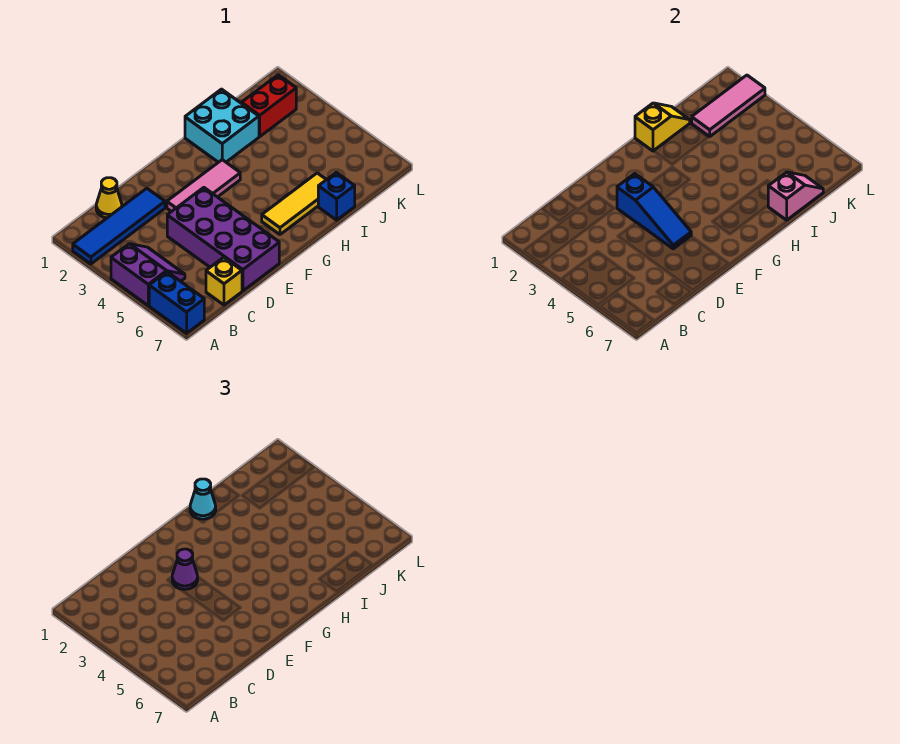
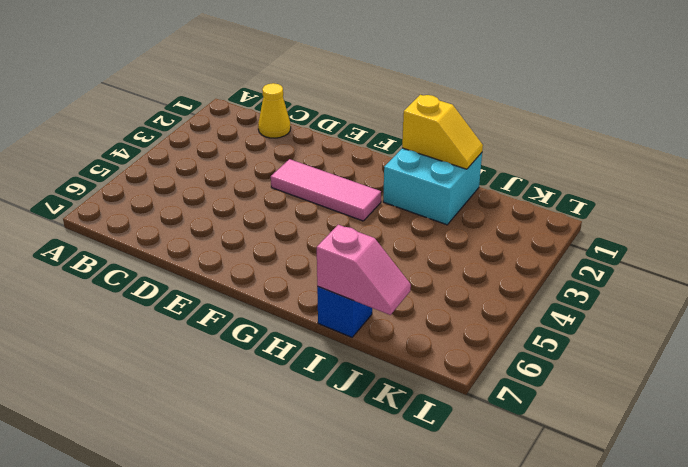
none -> blue 1x4 tile [73,188,165,264]
none -> purple 2x2 slope [111,244,185,305]
none -> blue 1x2 brick [149,272,204,333]

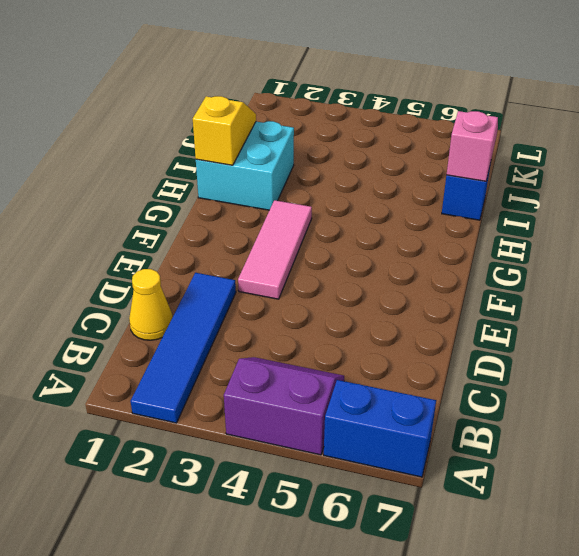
none -> yellow 1x1 brick [206,257,242,305]
none -> purple 2x4 brick [167,188,279,291]
none -> yellow 1x3 tile [262,173,326,234]

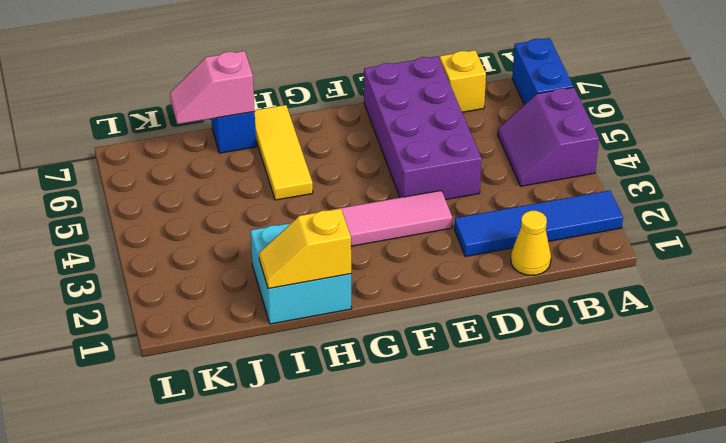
yellow 1x3 tile [255,105,313,200] -> yellow 1x3 tile turned to [262,173,326,234]
none -> red 1x2 brick [242,75,296,136]
none -> blue 1x3 slope [617,174,691,249]
none -> pink 1x3 tile [692,75,765,136]

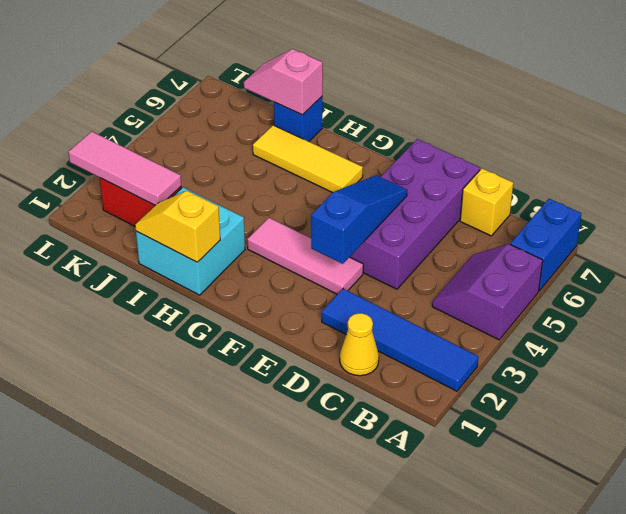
none -> purple 1x1 cone [172,549,198,589]
none -> cyan 1x1 cone [190,479,216,519]

